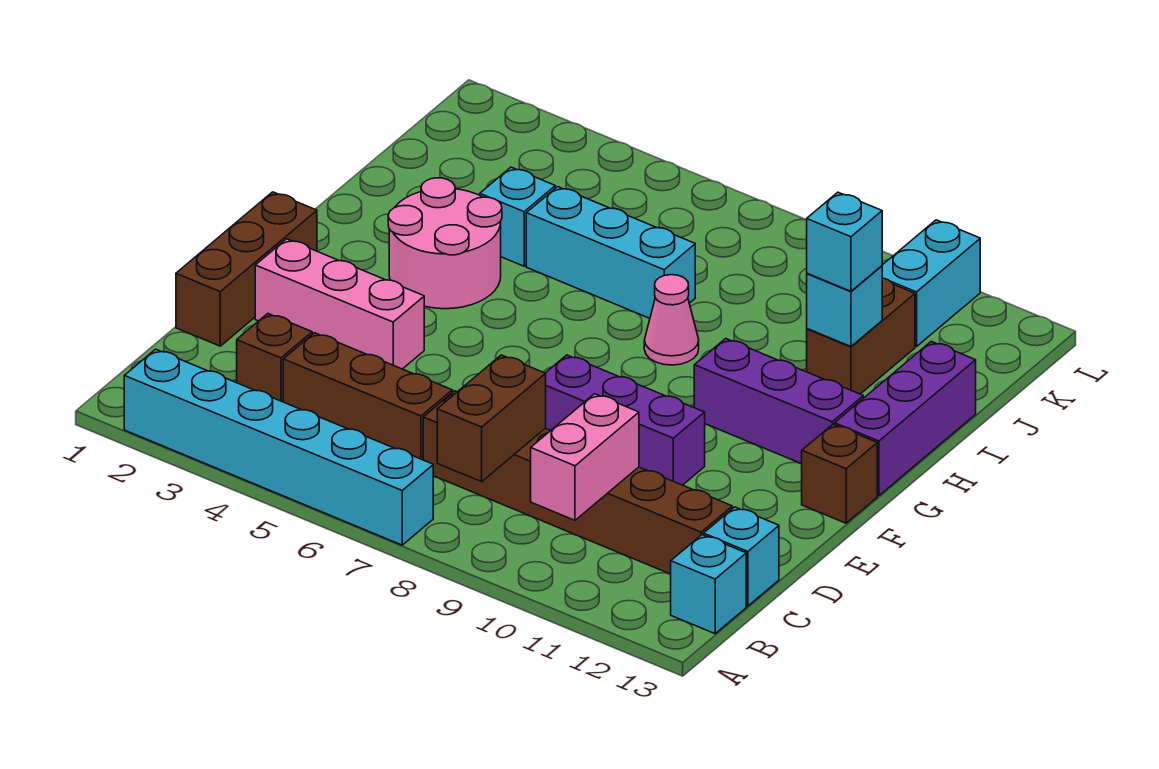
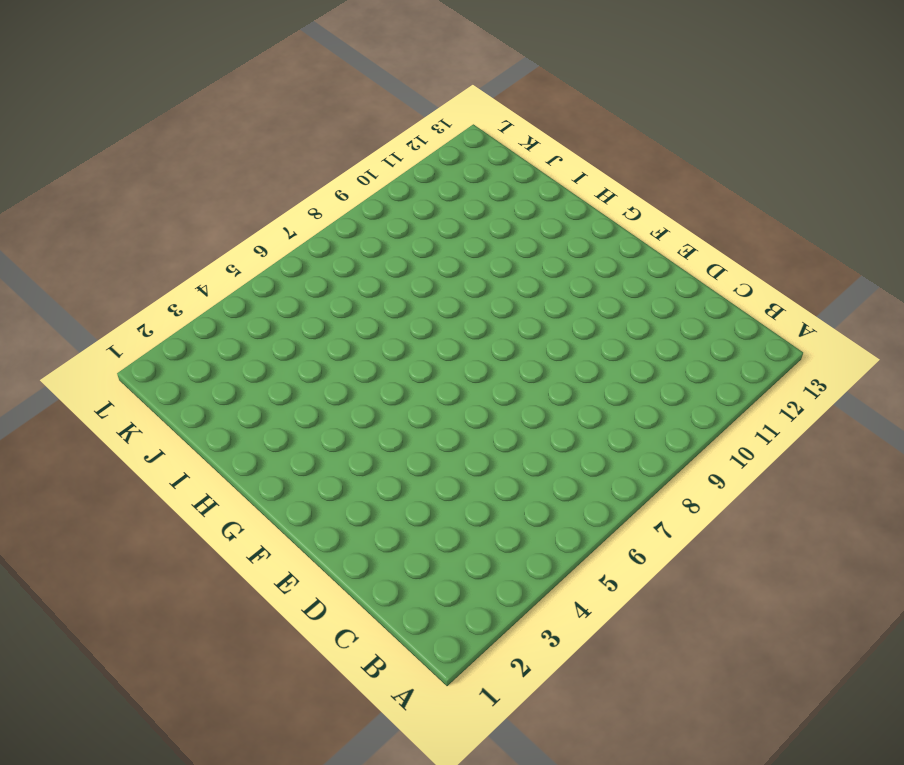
none -> cyan 1x6 brick [124,349,433,545]
none -> cyan 1x1 brick [671,535,746,634]
none -> brown 1x1 brick [237,314,312,402]

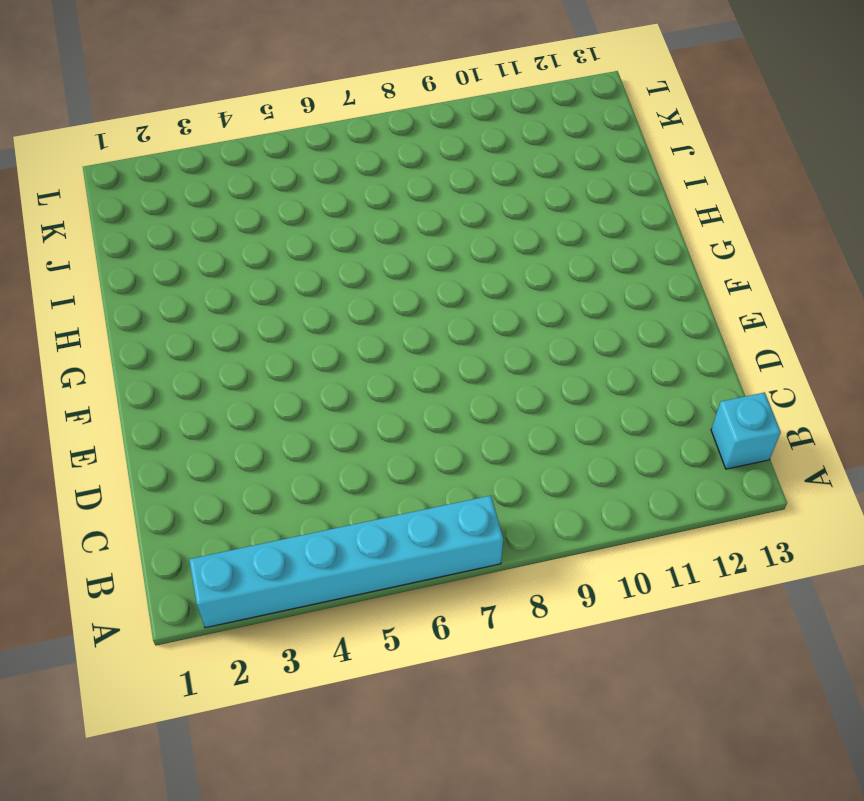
none -> brown 1x1 brick [237,314,312,402]
none -> brown 1x3 brick [283,333,452,460]
none -> brown 1x6 brick [423,391,732,574]

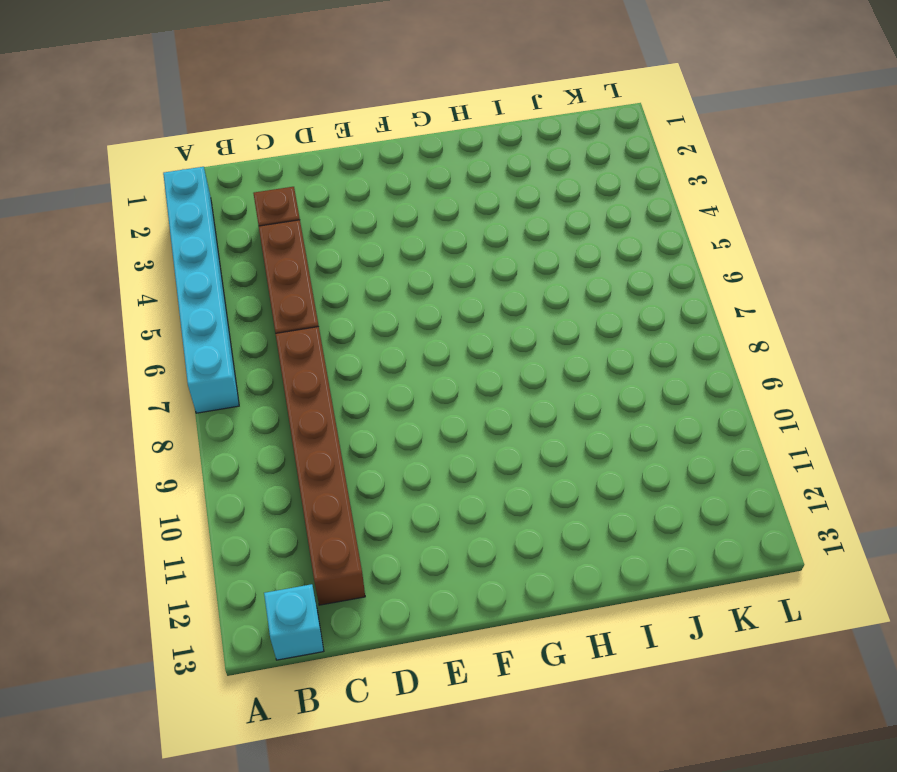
none -> cyan 1x1 brick [704,507,779,606]
none -> brown 1x3 brick [176,192,317,346]
none -> pink 1x3 brick [255,239,424,369]

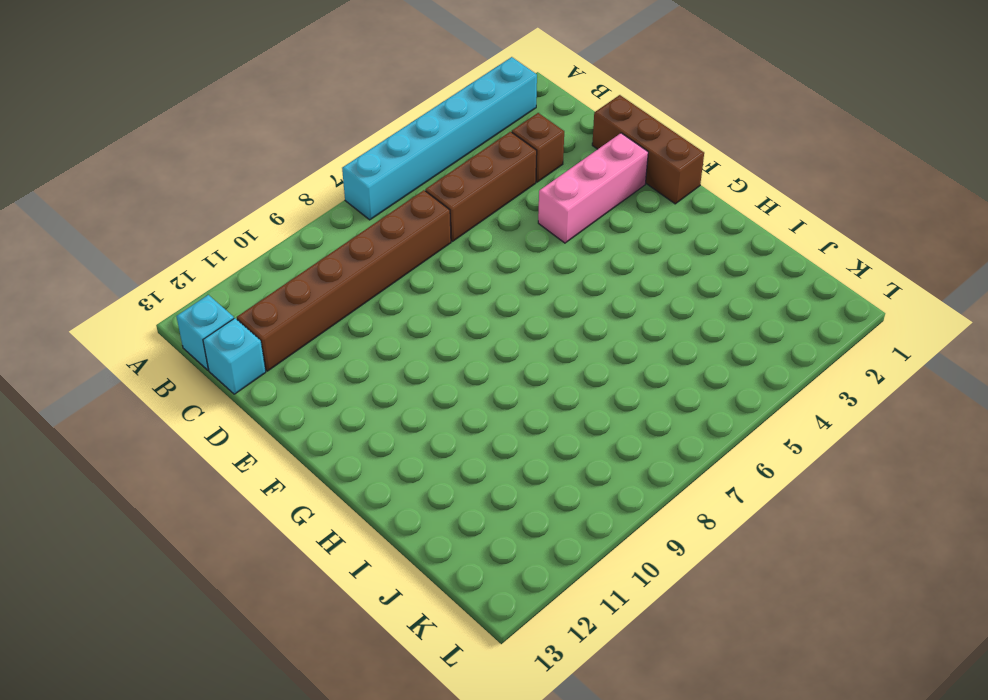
none -> purple 1x3 brick [545,355,705,485]
none -> brown 1x1 brick [802,424,877,523]
none -> pink 2x2 round brick [388,178,502,309]

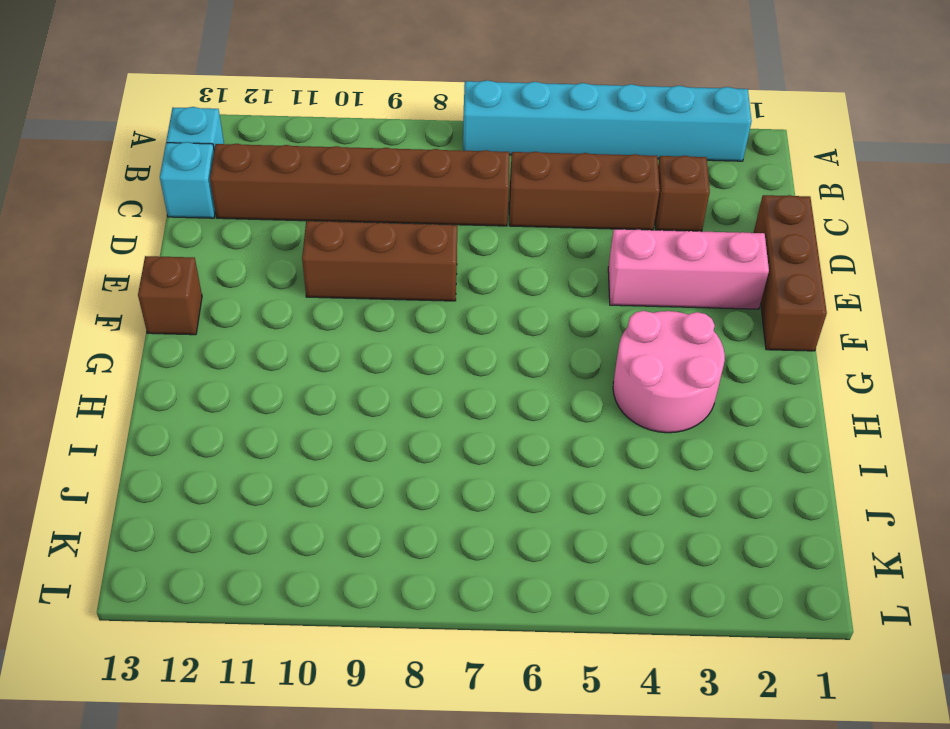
brown 1x3 brick [302,221,457,301] -> purple 1x3 brick [545,355,705,485]
none -> purple 1x3 brick [694,339,863,464]
none -> purple 1x3 brick [835,341,976,496]
none -> pink 1x1 cone [644,275,699,365]

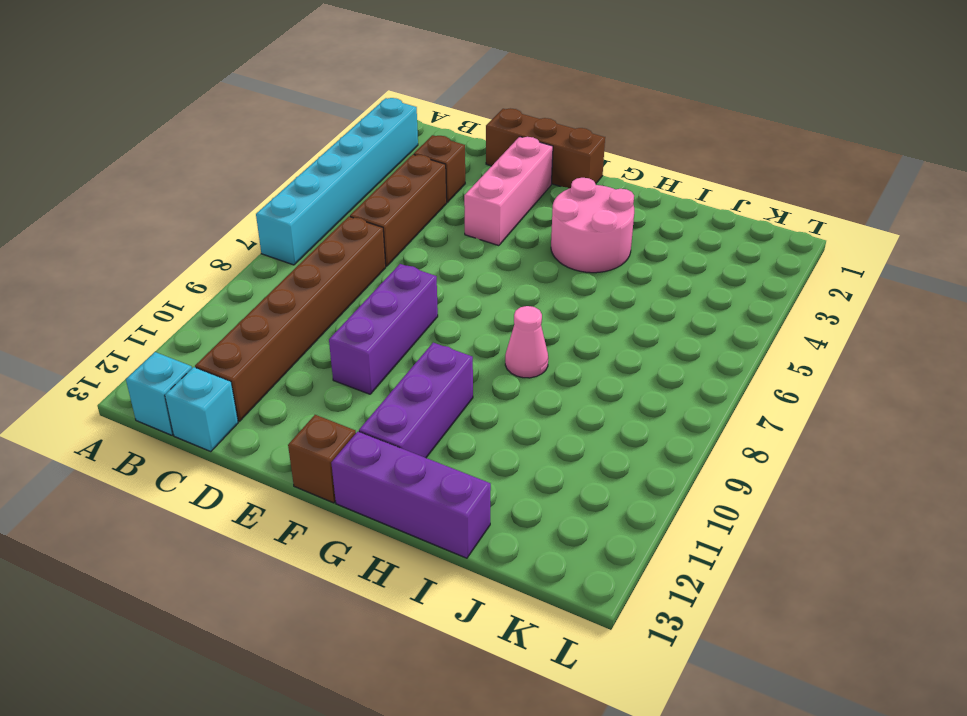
none -> cyan 1x1 brick [480,167,555,266]
none -> cyan 1x3 brick [526,187,695,318]
none -> brown 1x2 brick [807,278,915,394]

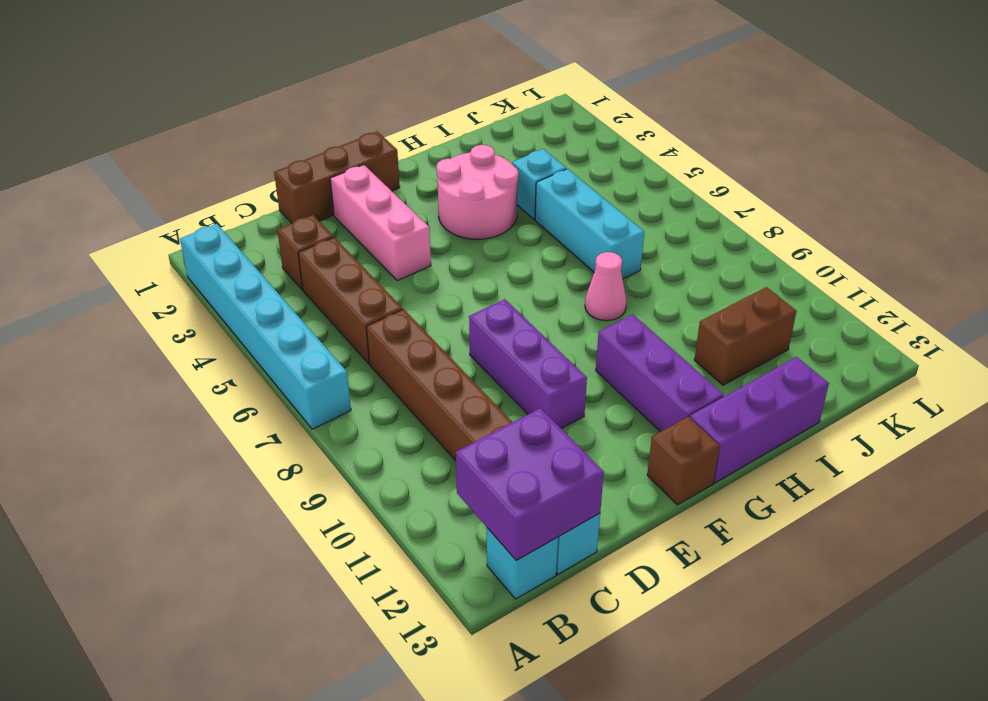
purple 2x2 brick [456,408,604,560] -> none
none -> cyan 1x2 brick [882,220,980,347]
none -> brown 1x2 brick [437,355,546,482]
none -> pink 1x2 brick [531,394,639,520]

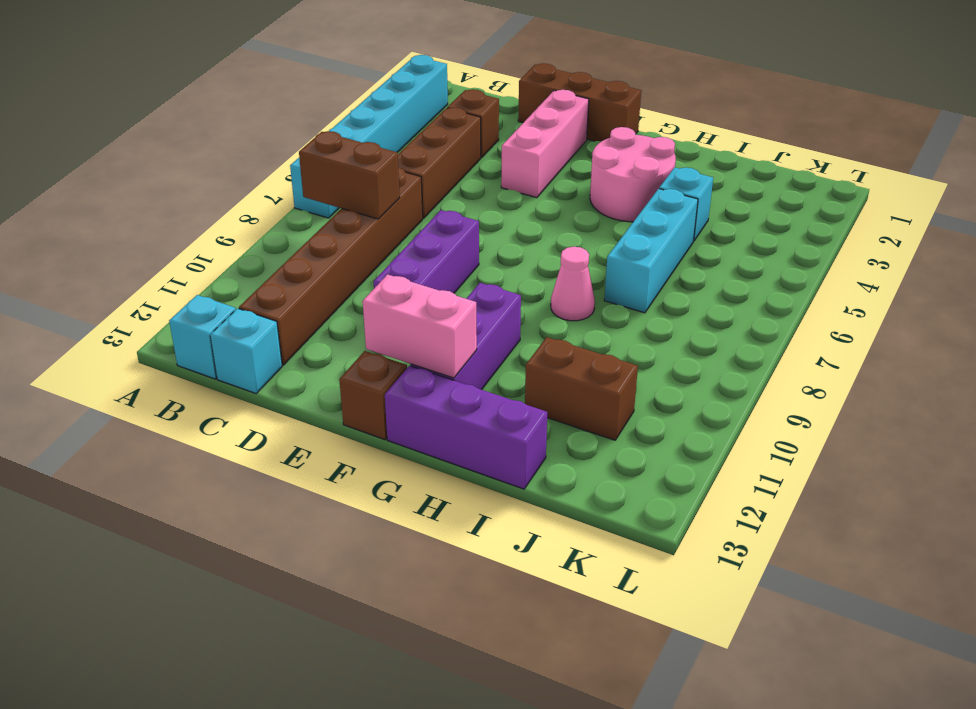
pink 1x2 brick [363,274,477,378] -> pink 1x2 brick moved to [531,394,639,520]
none -> cyan 1x2 brick [882,220,980,347]
none -> cyan 1x1 brick [807,266,882,347]
none -> cyan 1x1 brick [807,192,882,291]

